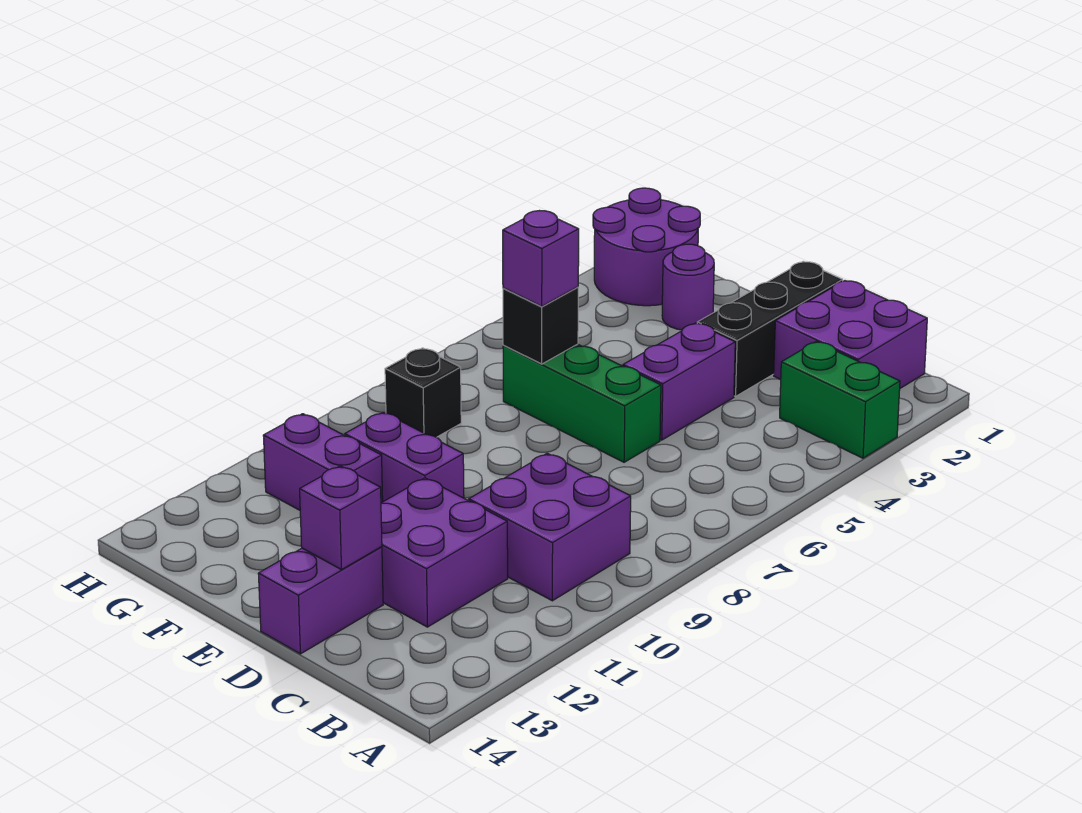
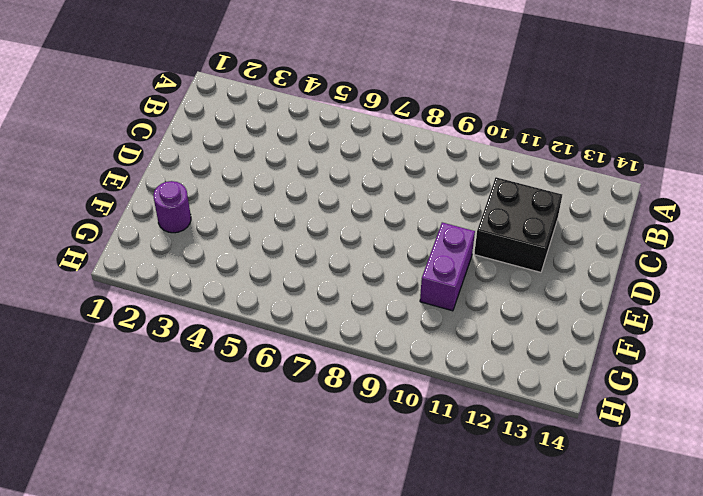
black 2x2 brick [474,177,562,272] -> purple 2x2 brick [381,478,508,627]
none -> green 1x2 brick [780,342,900,458]
none -> purple 2x2 brick [774,281,927,388]
none -> purple 2x2 brick [469,453,631,601]

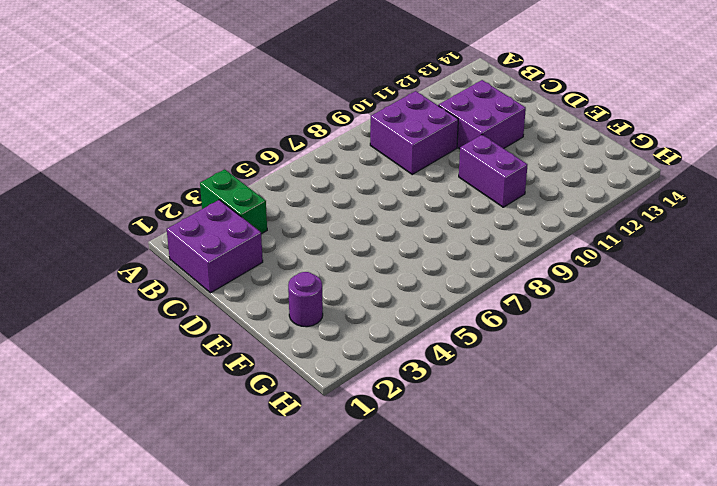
none -> black 1x3 brick [697,261,843,396]
none -> purple 1x2 brick [623,323,735,440]
none -> green 1x3 brick [503,344,661,462]

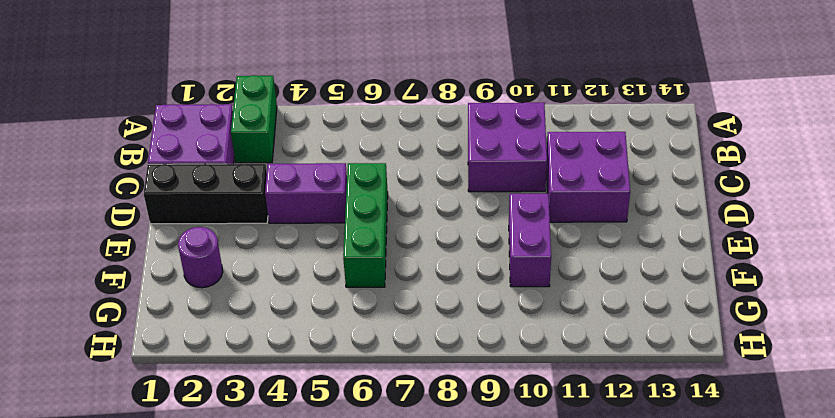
none -> purple 1x2 brick [258,547,383,654]
none -> purple 1x2 brick [263,414,383,510]
none -> purple 2x2 round brick [593,188,700,306]

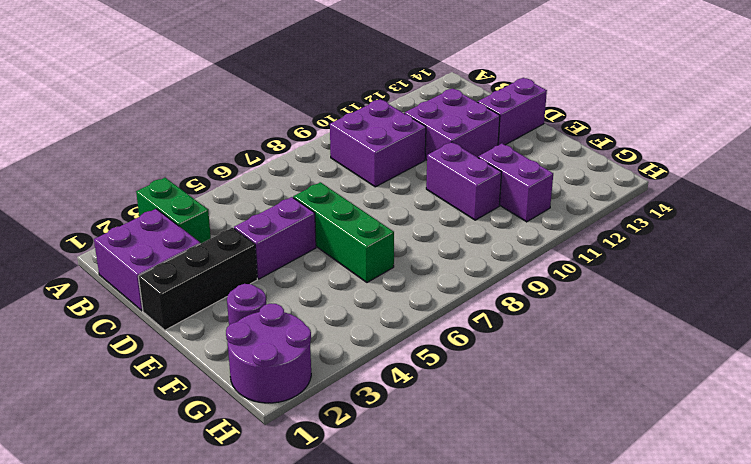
none -> black 1x1 brick [385,348,461,437]
none -> purple 1x1 brick [300,466,382,570]
none -> black 1x1 brick [503,287,578,364]

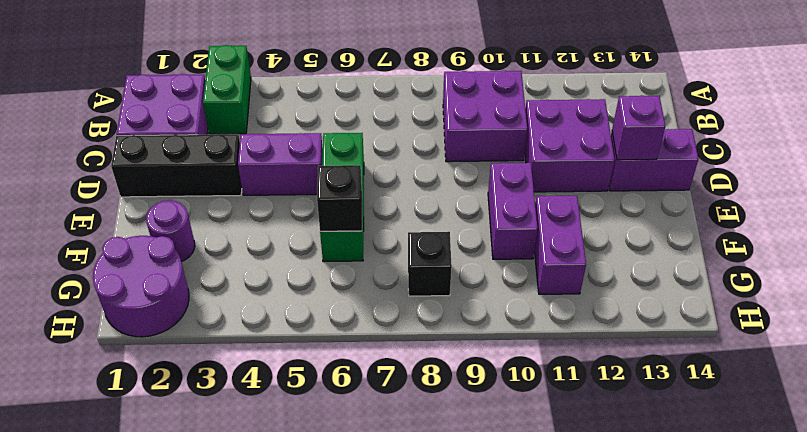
none -> purple 1x1 brick [503,211,579,306]

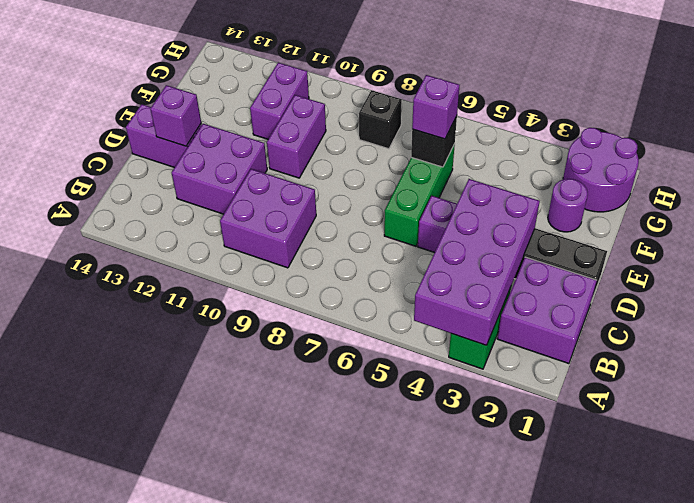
purple 2x4 brick [414,179,540,345] -> none

